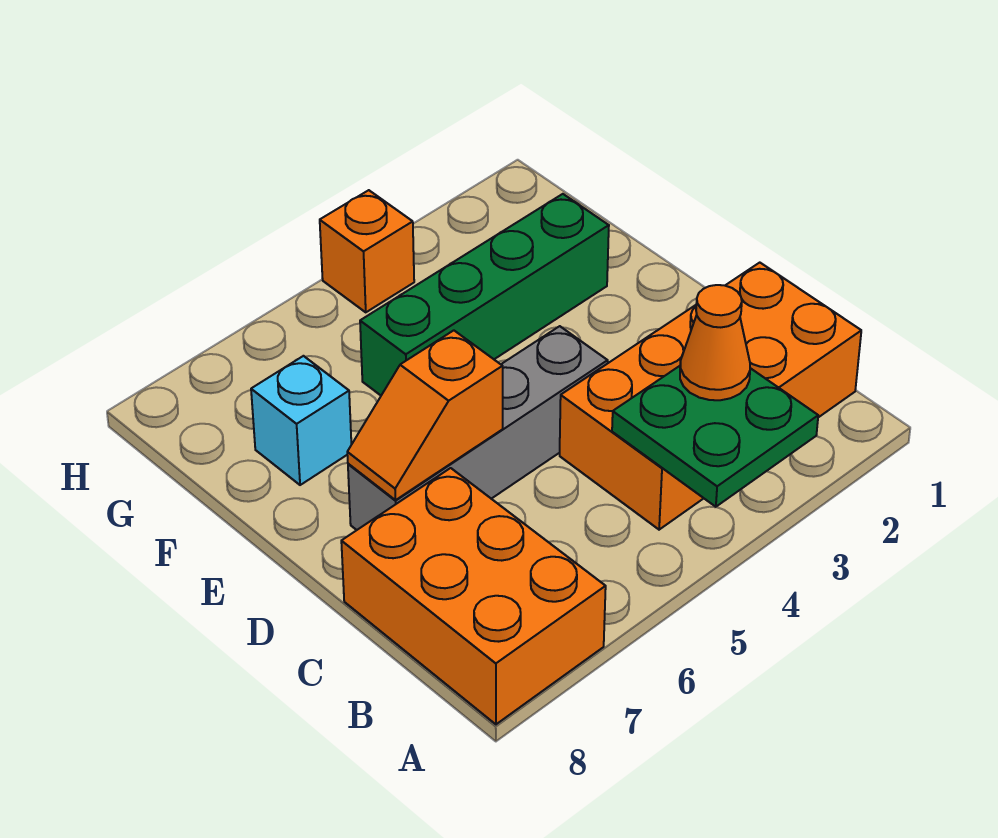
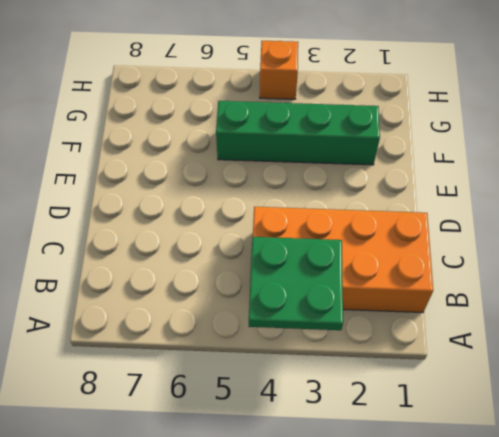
none -> orange 2x3 brick [341,468,606,724]
none -> grey 1x4 brick [348,326,608,530]

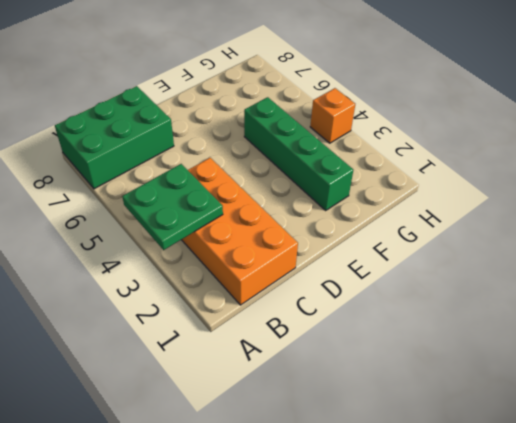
green 2x3 brick [55,86,174,189] -> orange 2x3 brick [341,468,606,724]
none -> grey 1x4 brick [348,326,608,530]
none -> cyan 1x1 brick [251,356,351,485]

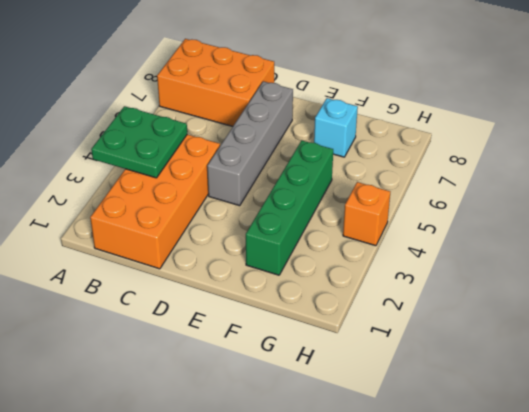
none -> orange 1x2 slope [347,330,503,500]
none -> orange 1x1 cone [680,285,750,400]

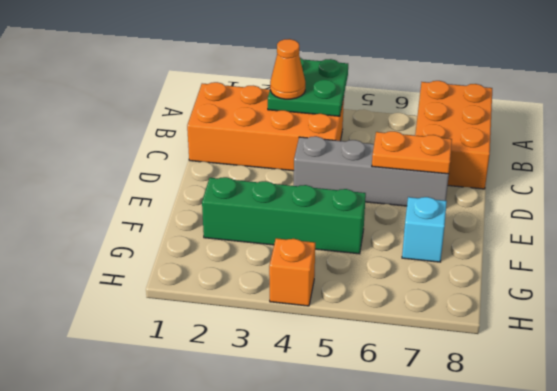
orange 1x2 plate [372,131,452,174] -> orange 1x2 slope [347,330,503,500]

